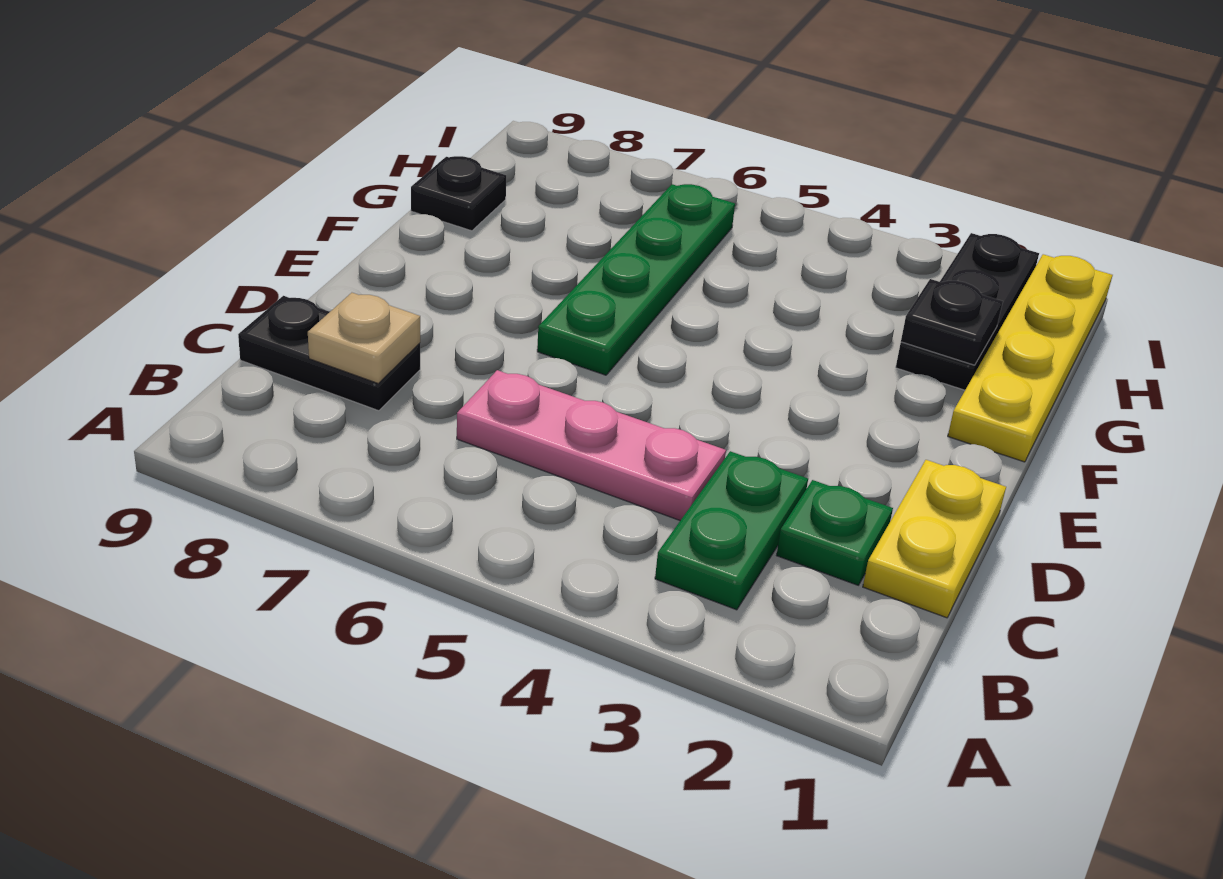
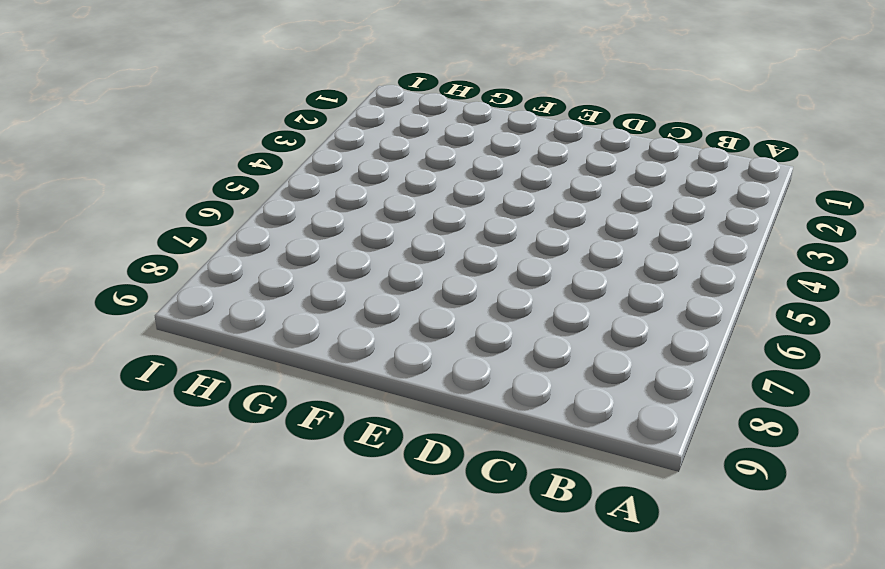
none -> green 1x2 plate [655,451,808,610]
none -> yellow 1x2 plate [863,460,1006,618]

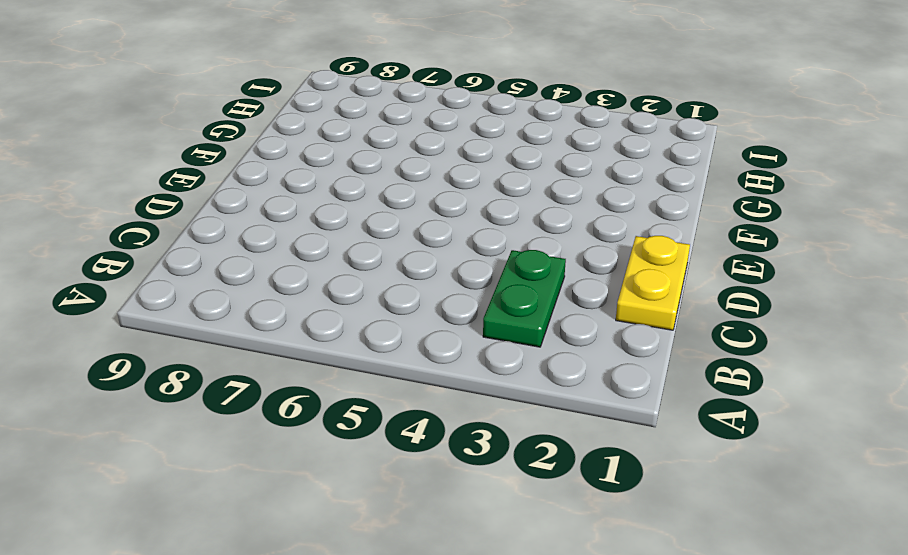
none -> green 1x1 plate [777,480,893,585]
none -> pink 1x3 plate [457,370,726,520]

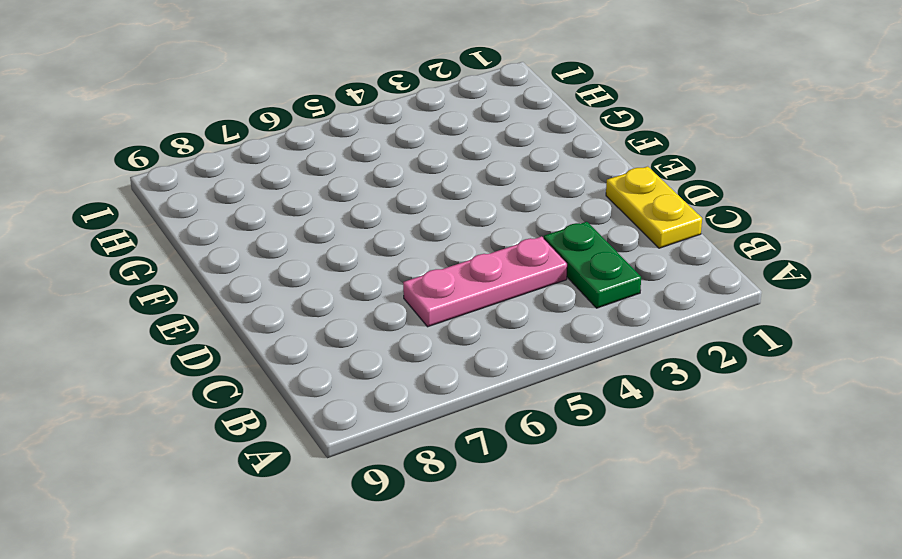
none -> green 1x1 plate [777,480,893,585]
none -> black 1x2 plate [238,296,420,411]

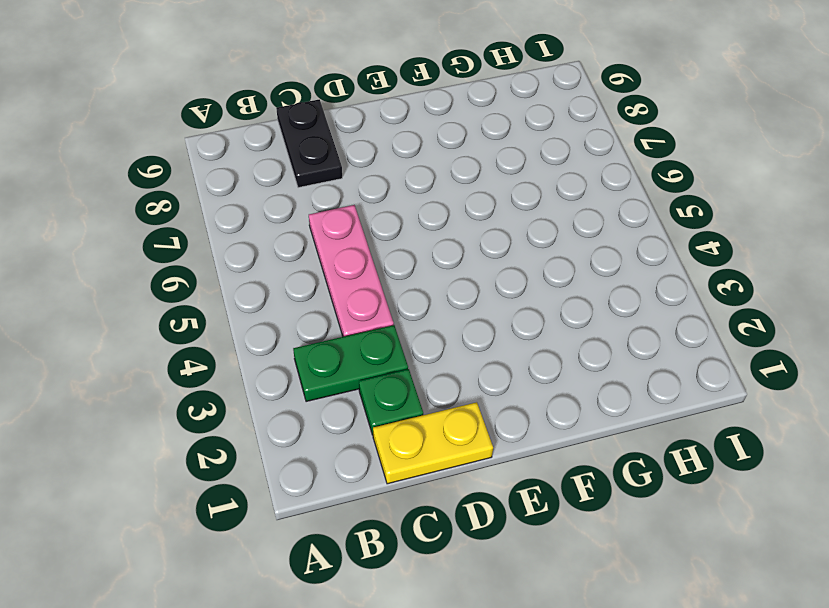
none -> green 1x4 plate [537,184,735,375]
none -> yellow 1x4 plate [948,254,1113,462]

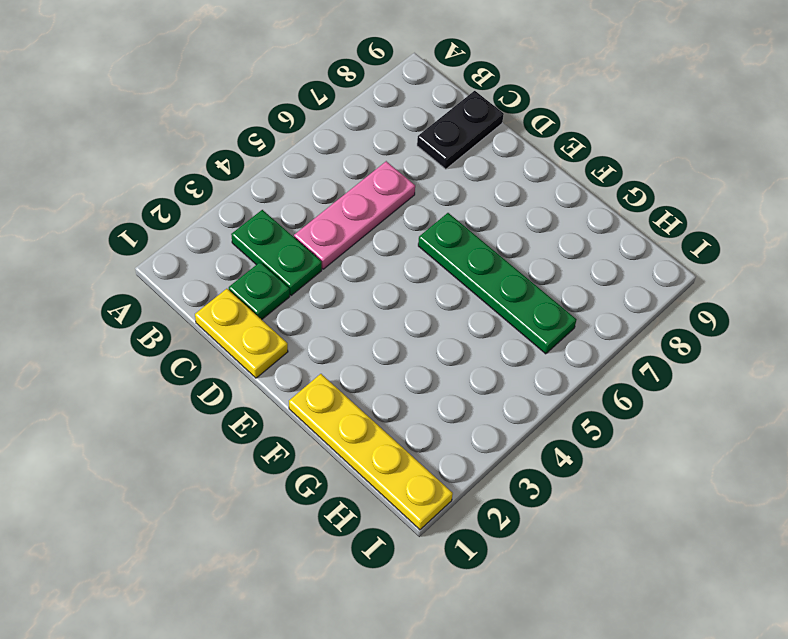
none -> black 1x3 plate [896,233,1039,390]
none -> black 1x1 plate [411,156,506,231]

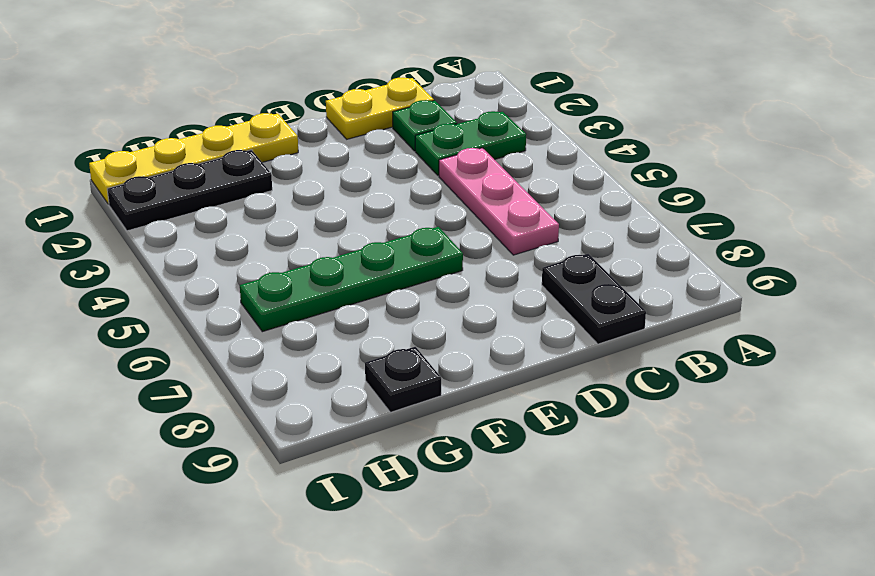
none -> tan 1x1 plate [308,293,420,383]
none -> black 1x1 plate [901,279,1003,365]

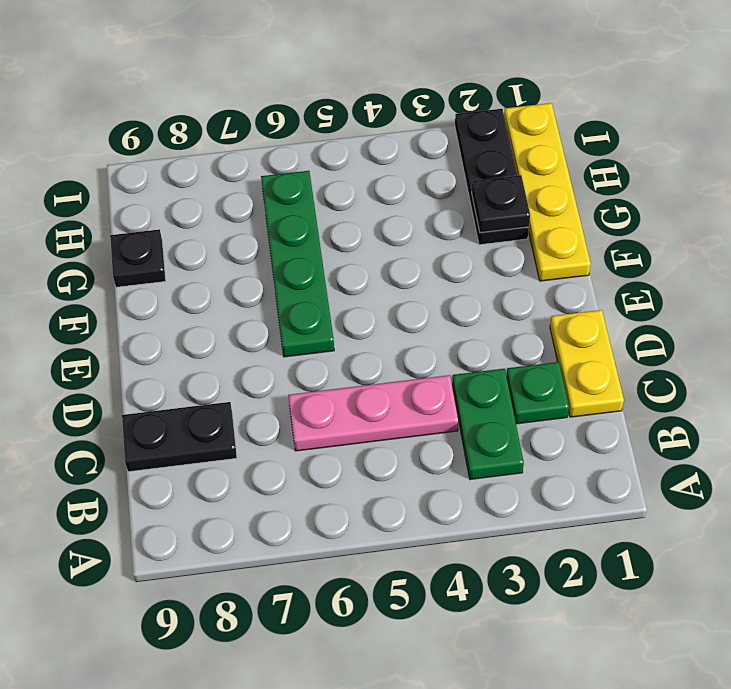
none -> tan 1x1 plate [308,293,420,383]

